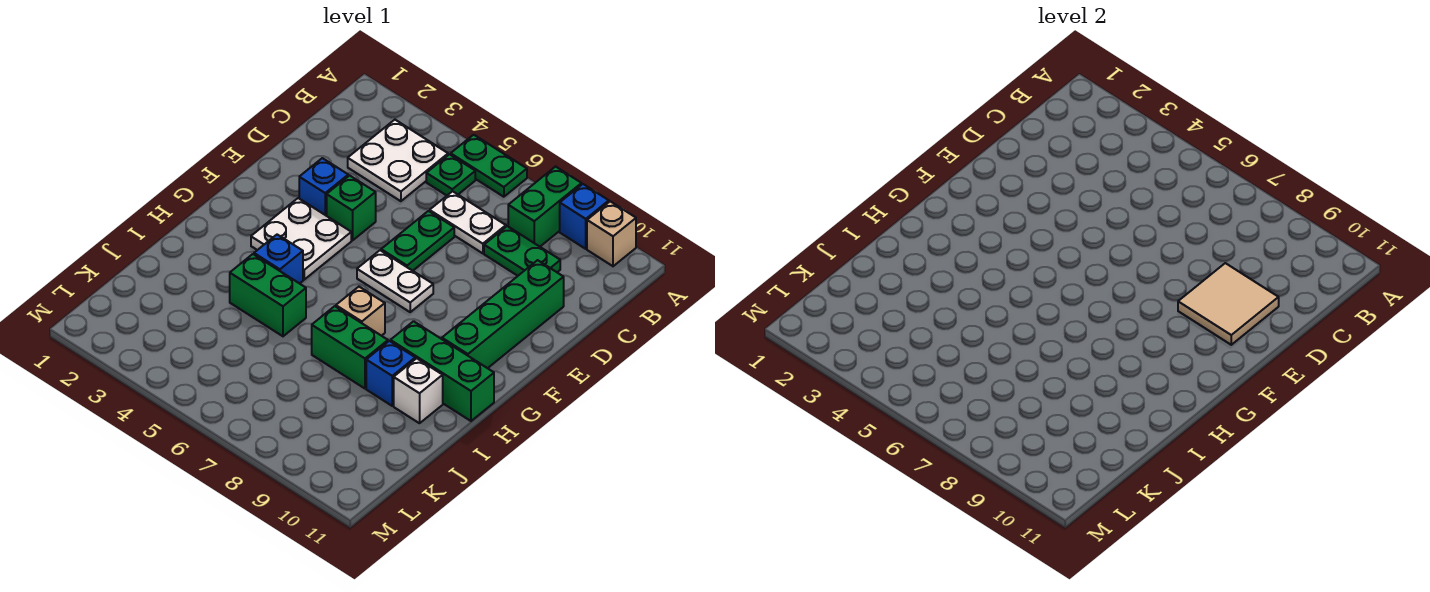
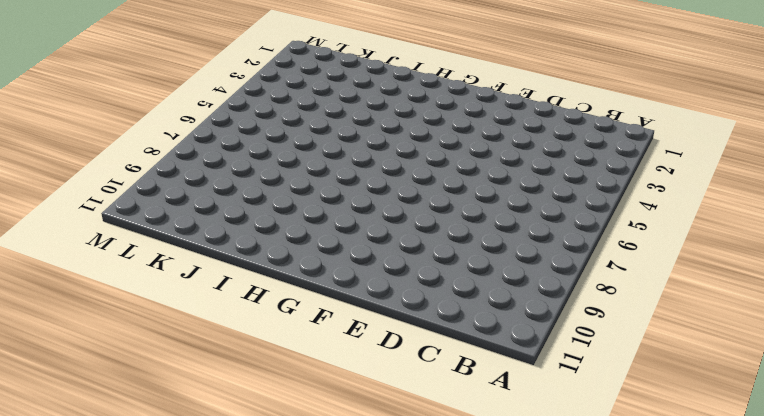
none -> green 1x2 plate [451,135,527,197]
none -> green 1x2 brick [508,167,582,247]
none -> blue 1x1 brick [560,184,609,249]

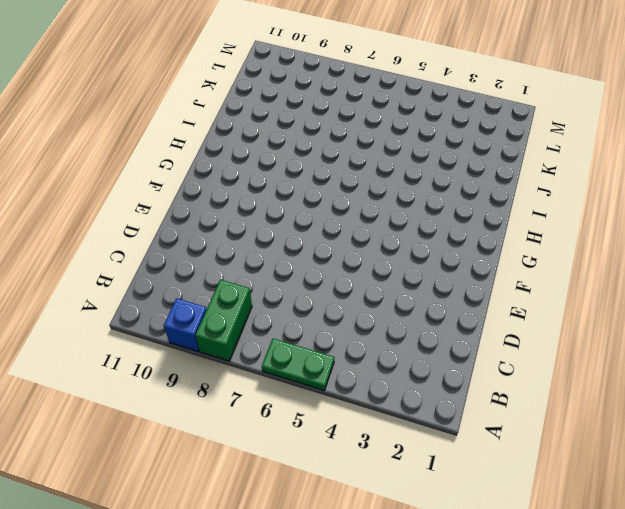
none -> tan 1x1 brick [587,201,636,266]
none -> white 2x2 plate [348,120,448,201]
none -> green 1x1 plate [426,154,475,195]

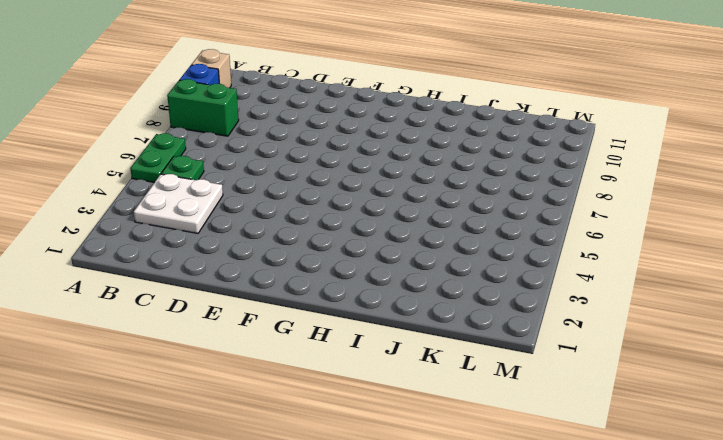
none -> white 1x2 plate [430,191,506,253]
none -> green 1x2 plate [484,226,560,276]
none -> green 1x2 plate [381,211,454,271]

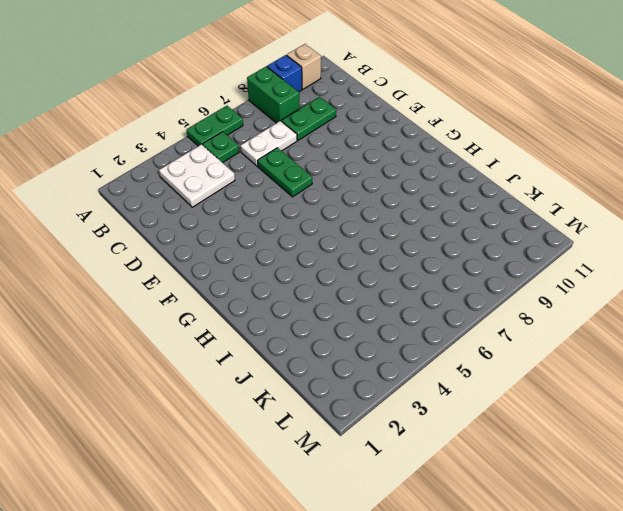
none -> green 1x4 brick [442,260,564,368]
none -> blue 1x1 brick [299,158,348,216]
none -> green 1x1 brick [327,176,376,240]

